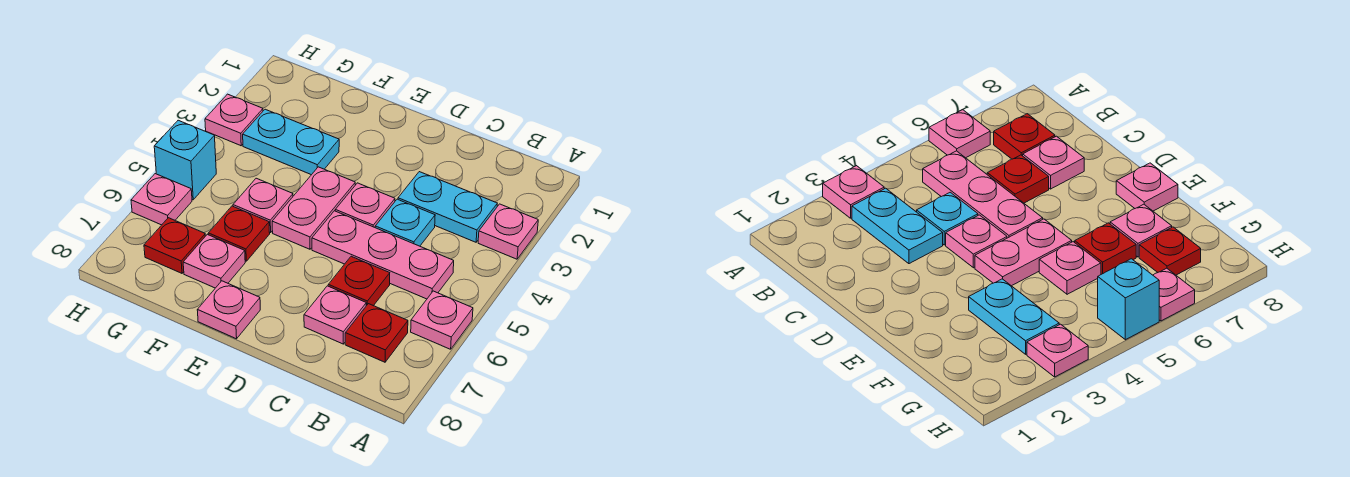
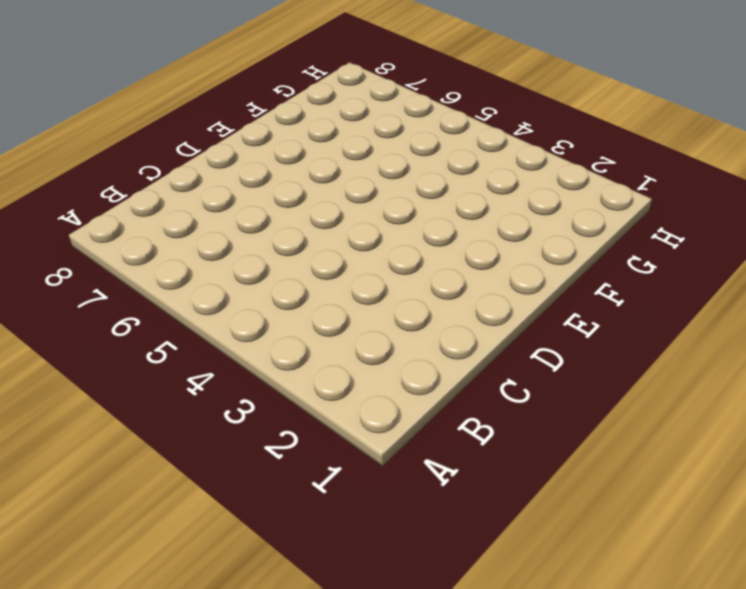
none -> pink 1x1 plate [478,204,538,259]
none -> pink 1x1 plate [411,291,473,349]
none -> cyan 1x2 plate [398,172,497,242]

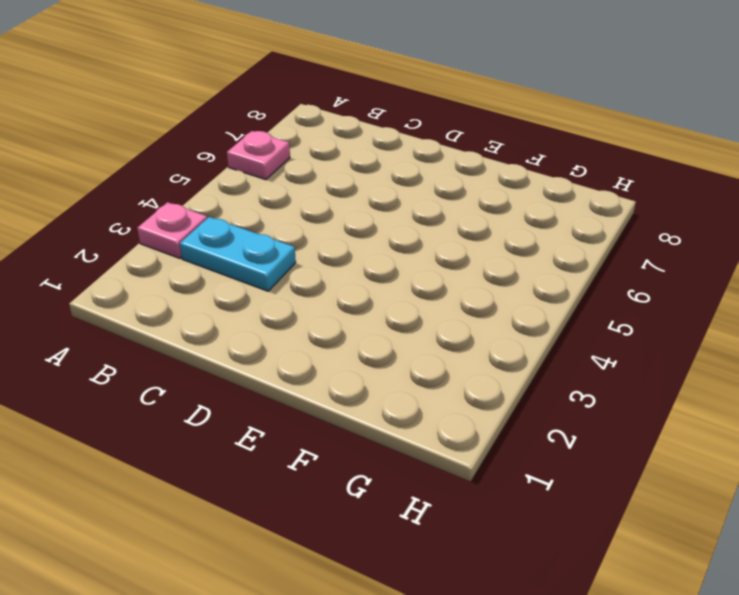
none -> pink 1x3 plate [312,211,454,299]
none -> red 1x1 plate [345,304,408,362]
none -> cyan 1x1 plate [375,199,435,246]

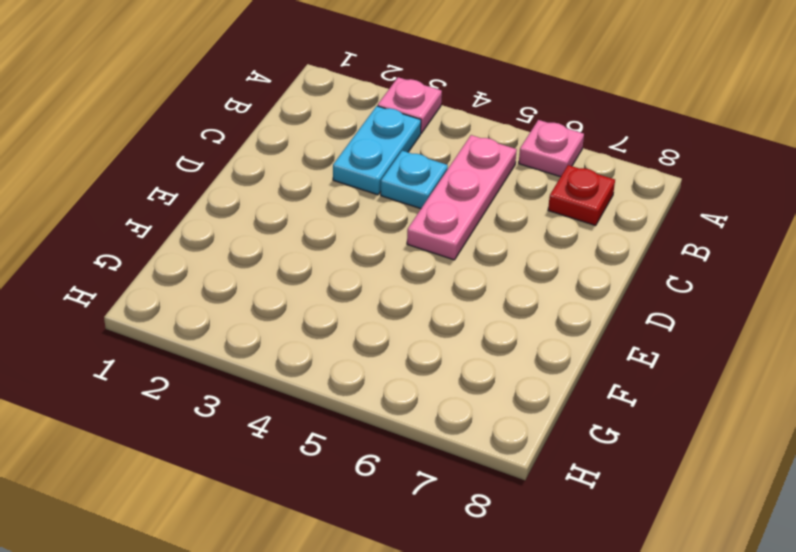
none -> red 1x1 plate [328,256,390,306]
none -> pink 1x1 plate [304,286,366,344]
none -> pink 1x1 plate [335,183,395,227]

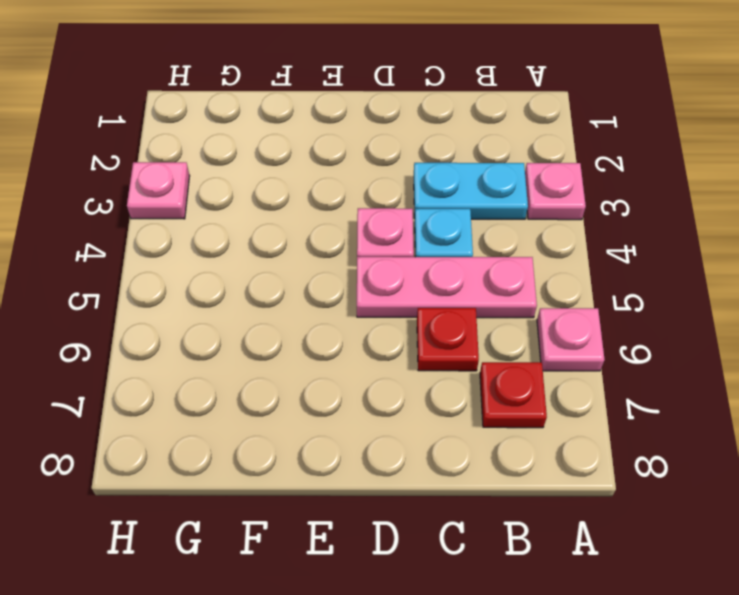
none -> pink 1x1 plate [304,286,366,344]
none -> pink 1x2 plate [272,167,355,249]
none -> pink 1x1 plate [197,281,260,339]

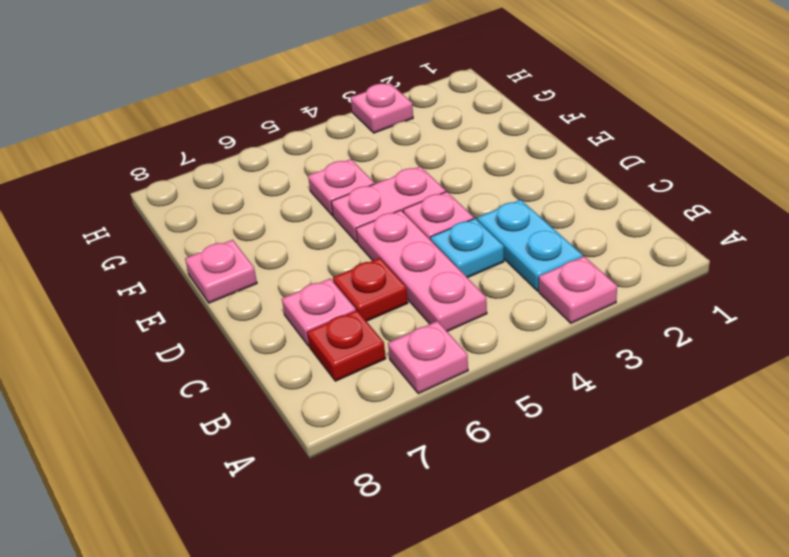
none -> cyan 1x2 plate [243,109,339,175]
none -> red 1x1 plate [208,206,270,261]
none -> pink 1x1 plate [183,234,245,288]

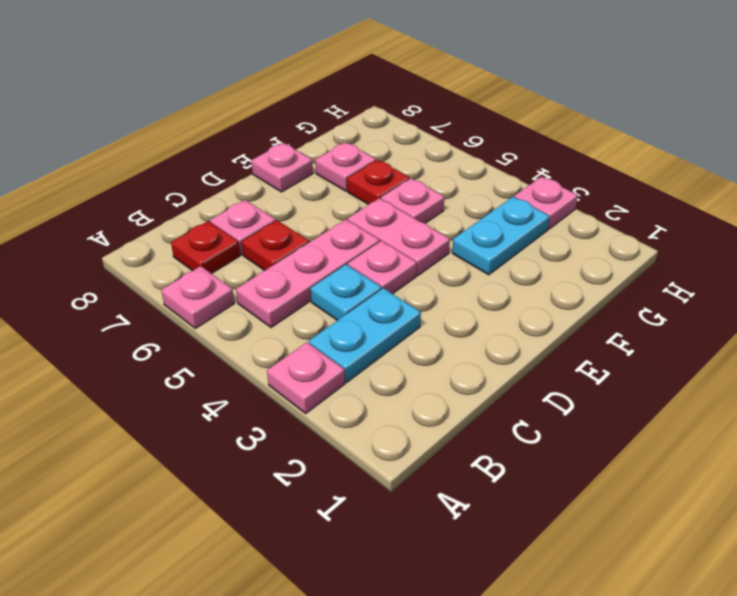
none -> red 1x1 plate [144,218,205,273]
none -> cyan 1x1 brick [154,120,216,200]
none -> pink 1x1 plate [131,174,192,225]

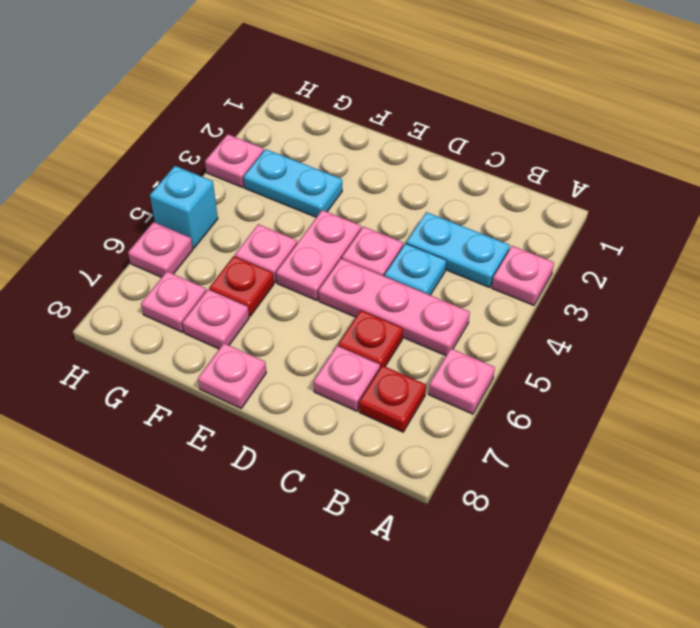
pink 1x1 plate [141,271,206,332] -> red 1x1 plate [144,218,205,273]

